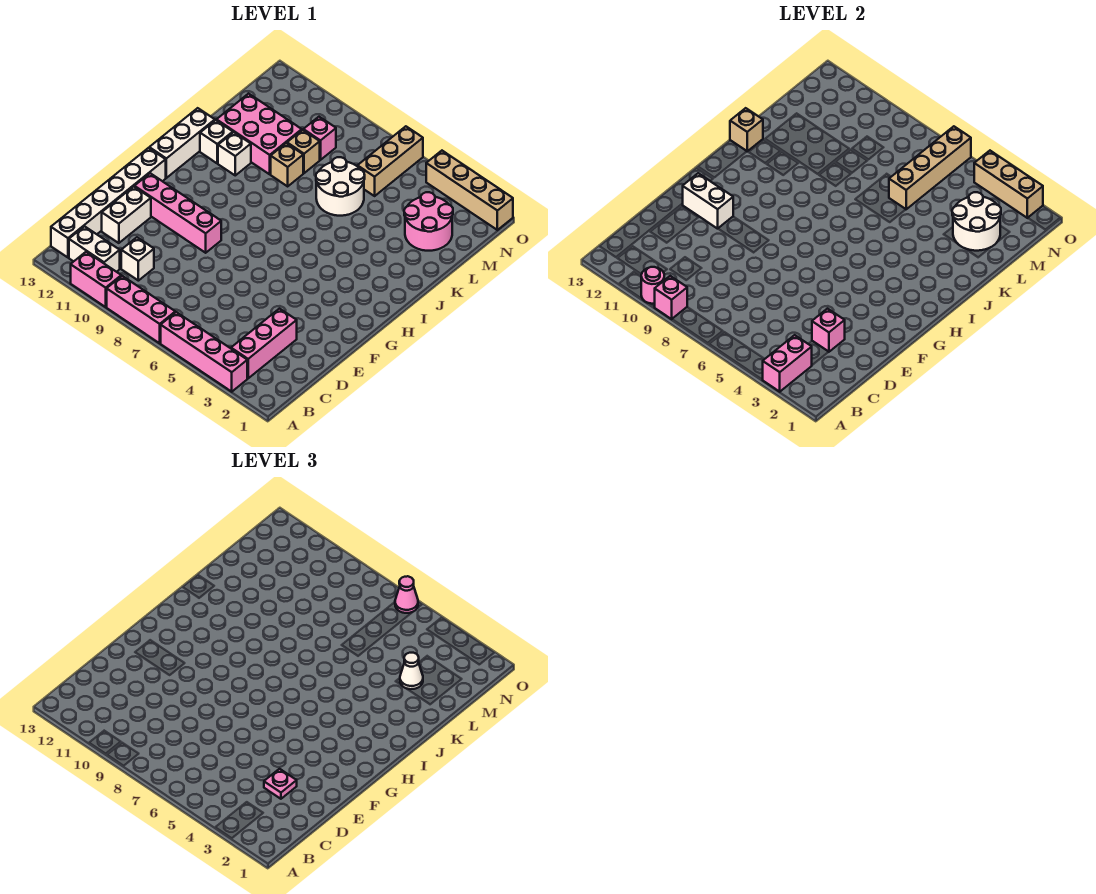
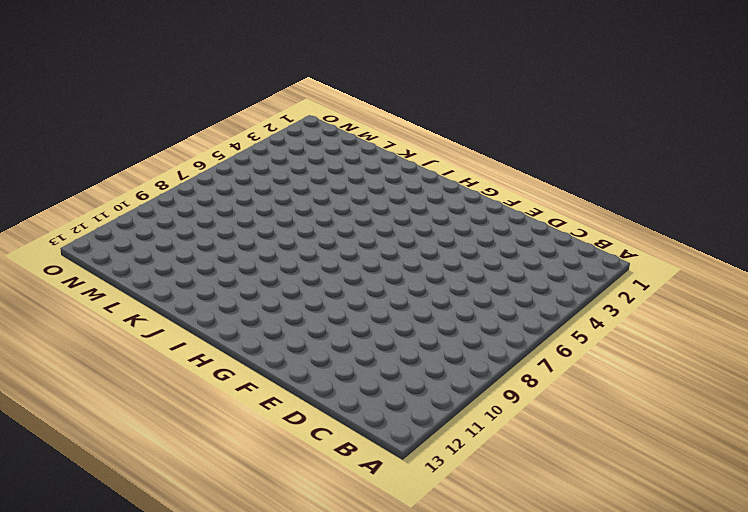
none -> pink 1x4 brick [161,312,247,392]
none -> pink 1x3 brick [107,276,175,343]
none -> pink 1x2 brick [71,252,121,307]
none -> pink 1x3 brick [231,309,297,378]

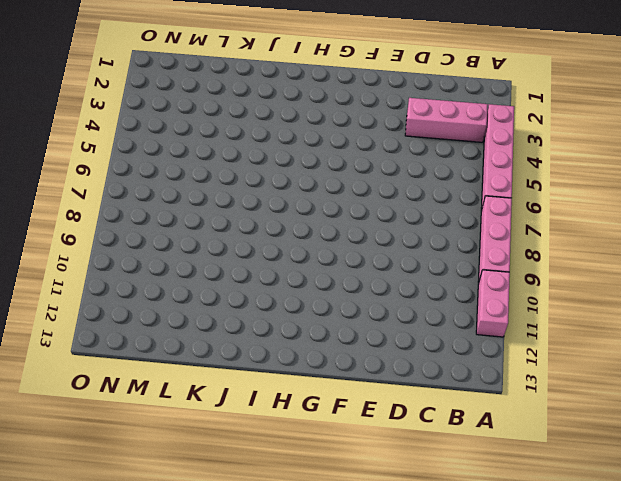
none -> white 1x2 brick [69,226,120,272]
none -> white 1x6 brick [51,148,166,257]
none -> white 1x1 brick [121,237,154,281]
none -> white 1x2 brick [102,187,151,243]

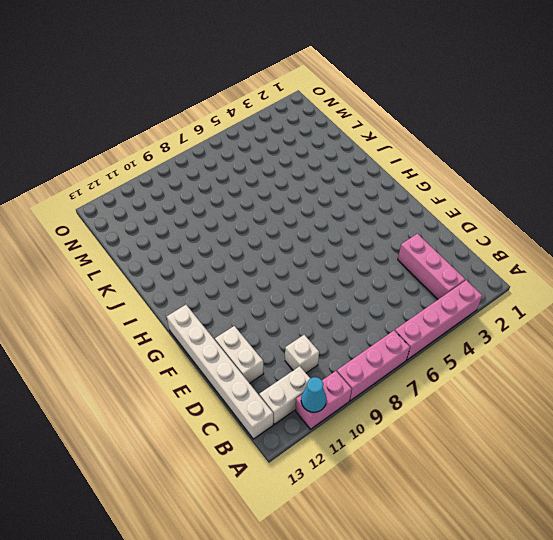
cyan 1x1 cone [301,377,327,412] -> none
none -> pink 1x4 brick [135,173,221,253]
none -> white 1x3 brick [149,108,215,178]
none -> white 1x1 brick [218,132,251,175]
none -> white 1x1 brick [200,120,233,163]

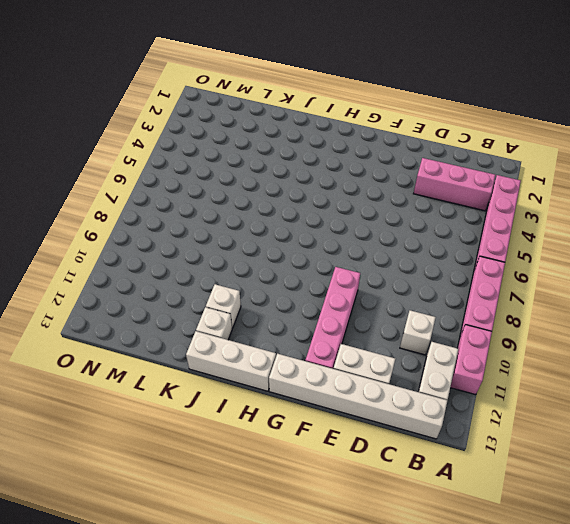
none -> white 2x2 round brick [316,157,365,216]
none -> tan 1x1 brick [271,143,303,186]
none -> pink 2x3 brick [217,94,302,174]
none -> pink 2x2 round brick [404,192,453,251]

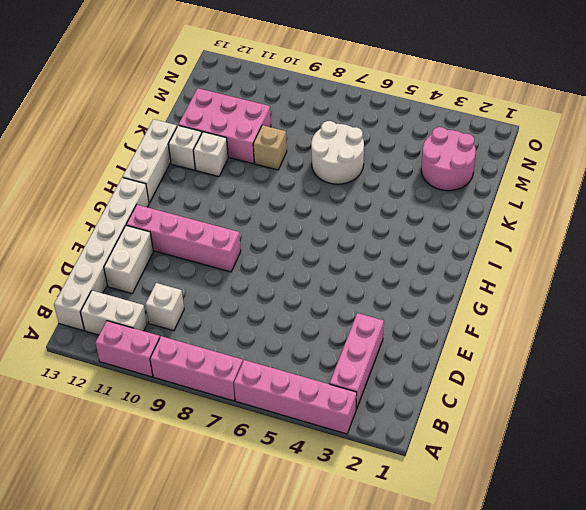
none -> tan 1x1 brick [287,130,320,173]
none -> tan 1x3 brick [357,126,423,196]
none -> pink 1x1 brick [303,117,336,160]
none -> tan 1x4 brick [426,151,513,230]

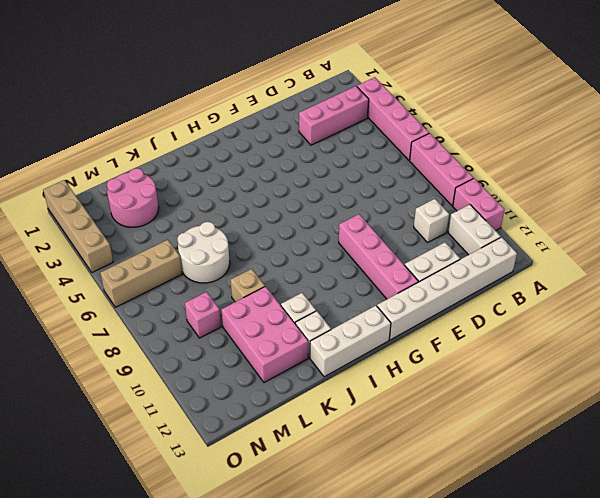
none -> tan 1x1 brick [287,130,320,173]
none -> pink 1x2 brick [763,335,812,392]
none -> pink 1x1 brick [655,276,687,319]
none -> pink 1x1 round brick [641,267,664,304]

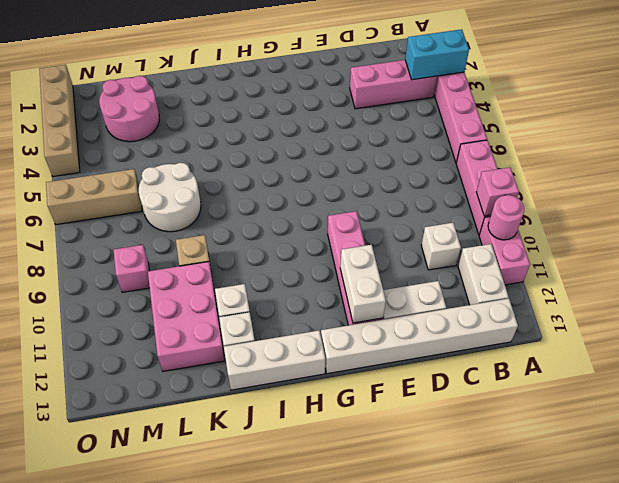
cyan 1x2 brick [405,29,469,80] -> pink 1x2 brick [763,335,812,392]
none -> tan 1x1 brick [287,130,320,173]
none -> pink 1x1 brick [812,309,845,352]
none -> tan 1x1 brick [730,108,763,151]
none -> white 2x2 round brick [952,192,1001,251]

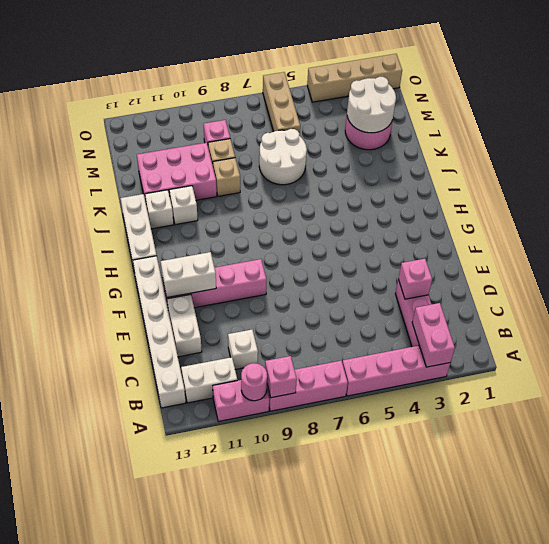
none -> tan 1x1 brick [730,108,763,151]
none -> tan 1x4 brick [889,126,971,209]
none -> tan 1x3 brick [974,151,1043,218]
none -> pink 1x1 plate [264,769,297,799]

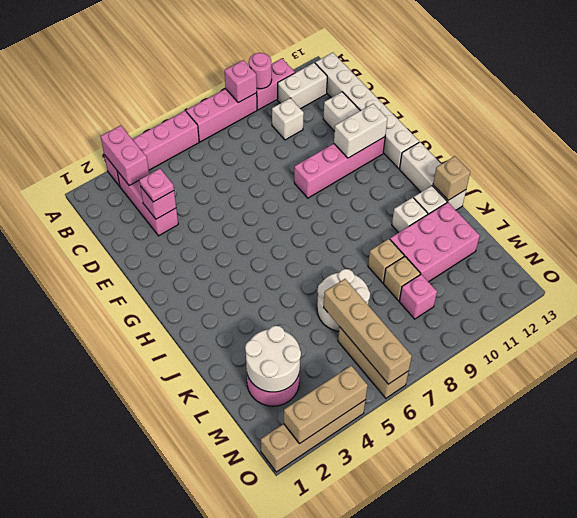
none -> white 1x1 cone [400,653,423,689]
none -> pink 1x1 cone [395,576,418,613]

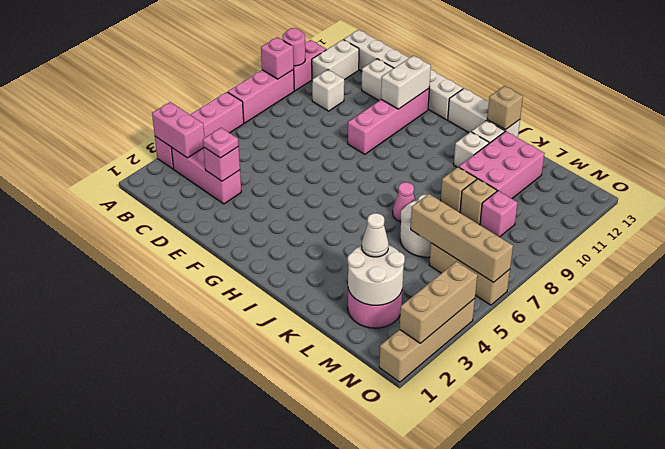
pink 1x1 cone [393,182,415,222] -> pink 1x1 cone moved to [395,576,418,613]

